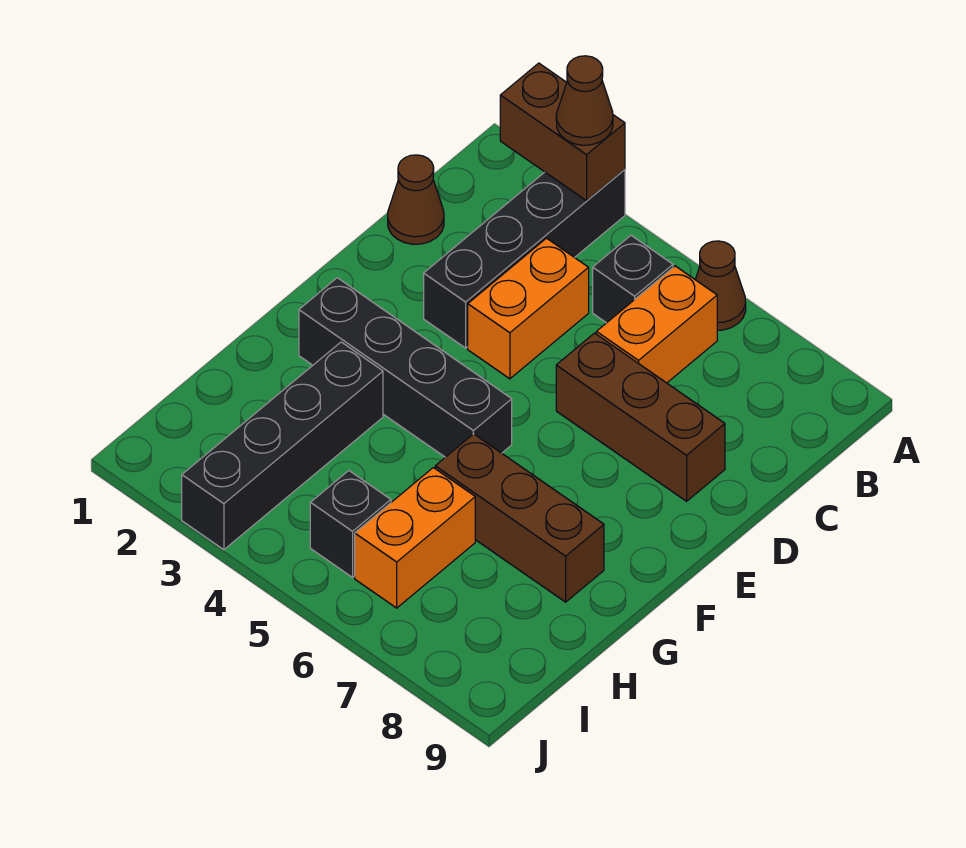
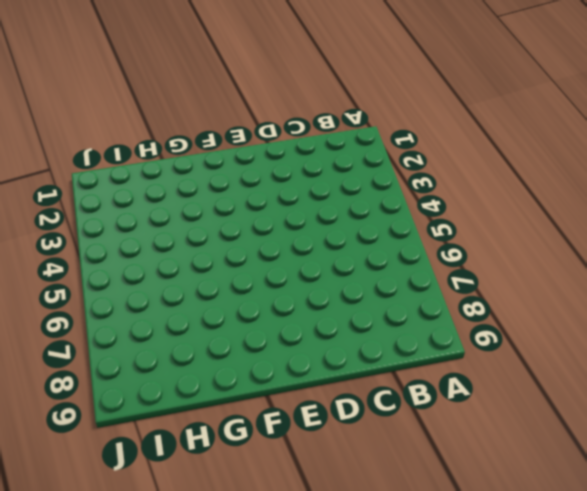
none -> black 1x4 brick [424,169,625,348]
none -> brown 1x1 cone [695,241,746,330]
none -> black 1x1 brick [593,236,673,323]

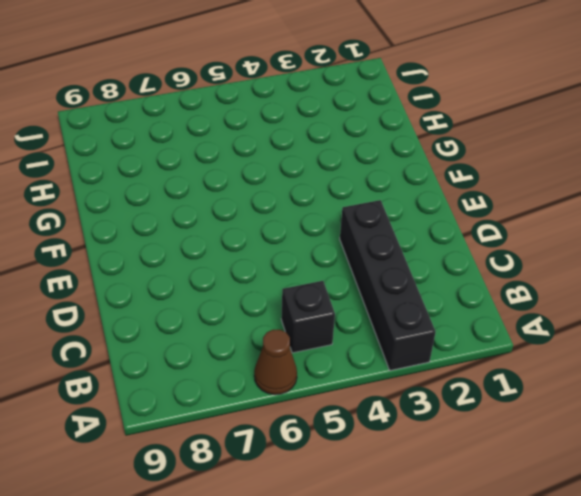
none -> orange 1x2 brick [596,266,717,383]
none -> brown 1x1 cone [388,155,444,244]
none -> orange 1x2 brick [468,238,589,379]

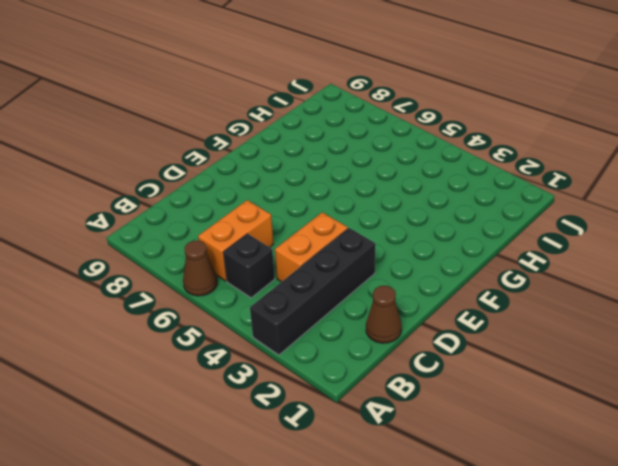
none -> brown 1x3 brick [556,333,725,501]
none -> black 1x4 brick [299,278,512,457]
none -> black 1x4 brick [182,342,383,550]

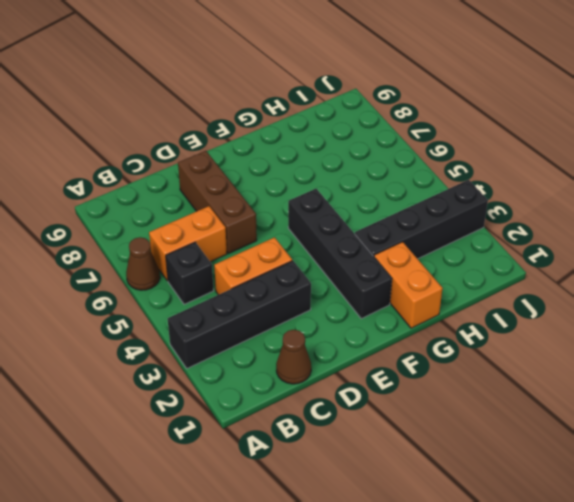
orange 1x2 brick [374,242,443,328] -> orange 1x2 brick turned to [355,468,475,608]
none -> brown 1x3 brick [435,434,604,602]
none -> black 1x1 brick [310,471,391,577]
none -> brown 1x2 brick [500,63,625,201]

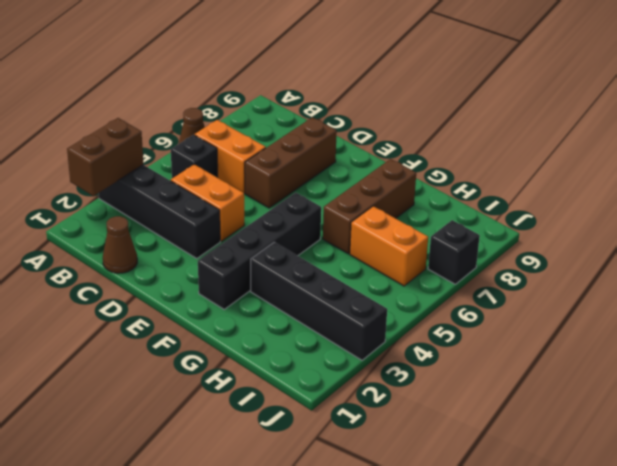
black 1x1 brick [428,220,480,284] -> black 1x1 brick moved to [310,471,391,577]
none -> brown 1x1 cone [556,56,613,145]

